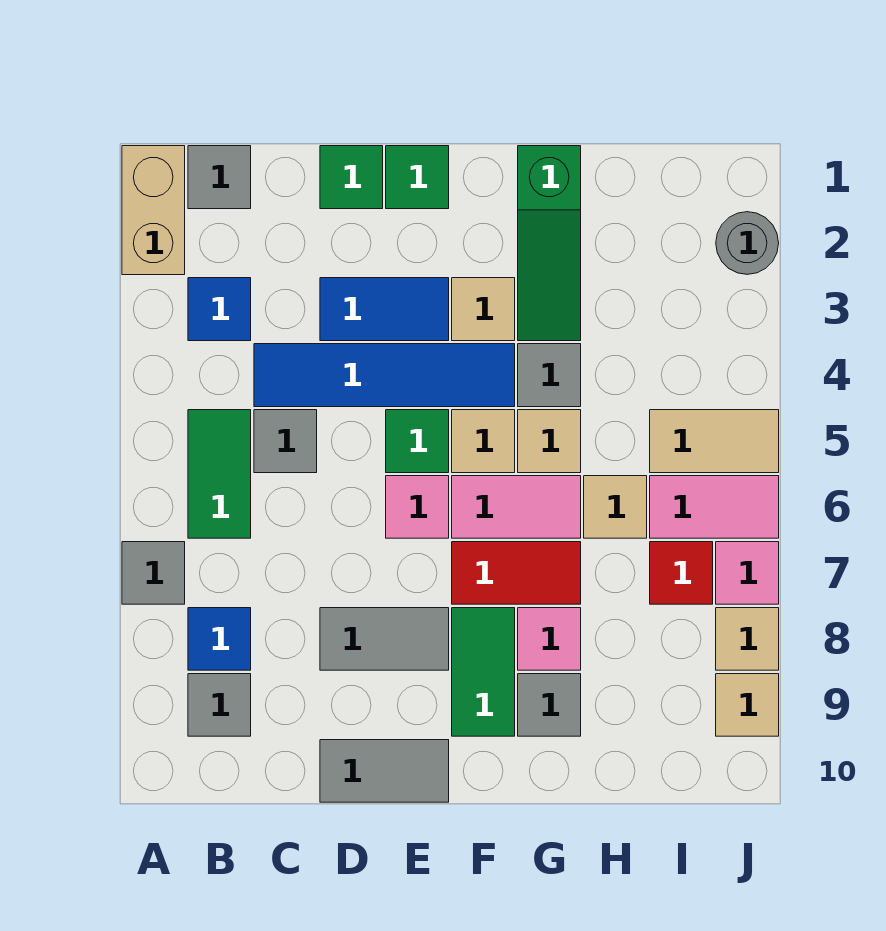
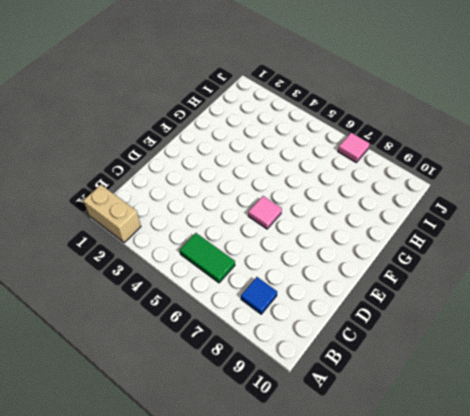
none -> grey 1x1 tile [122,542,185,604]
none -> grey 1x1 tile [188,146,251,209]
none -> blue 1x1 tile [188,278,251,341]
none -> grey 1x1 tile [188,674,251,736]

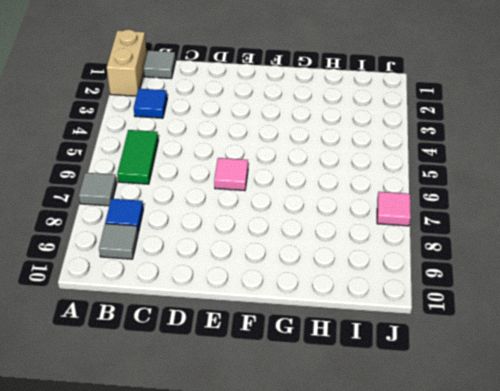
none -> blue 1x4 tile [254,344,515,407]
none -> grey 1x1 tile [254,410,317,473]
none -> green 1x1 tile [320,146,383,209]
none -> blue 1x2 tile [320,278,449,341]

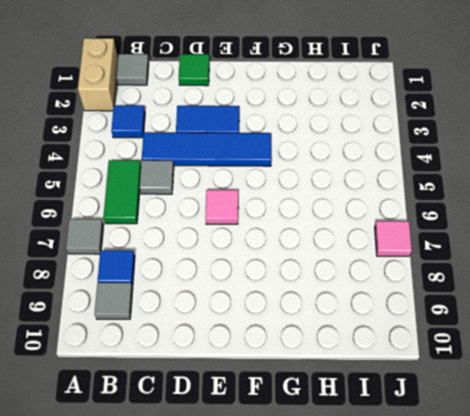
none -> grey 1x2 tile [320,608,449,670]
none -> grey 1x2 tile [320,740,449,802]
none -> green 1x1 tile [386,146,449,209]
none -> green 1x1 tile [386,410,449,473]

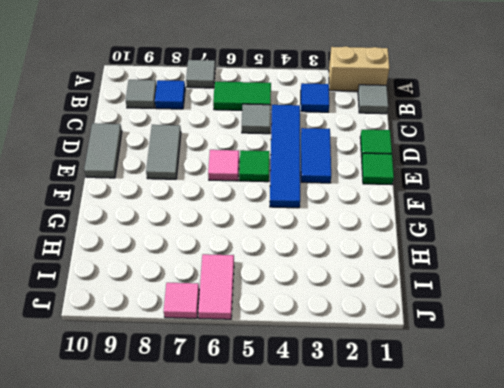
none -> tan 1x1 tile [452,278,515,341]
none -> tan 1x1 tile [452,410,515,473]
none -> pink 1x2 tile [452,476,581,538]
none -> red 1x2 tile [452,542,581,604]

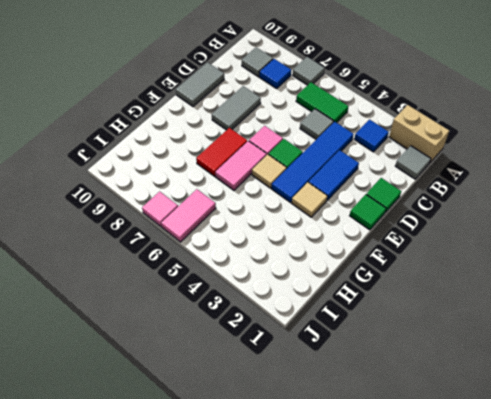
none -> green 1x2 tile [452,608,515,736]
none -> green 1x3 slope [518,146,581,341]
none -> grey 1x1 tile [518,344,581,407]
none -> tan 1x1 tile [518,410,581,473]

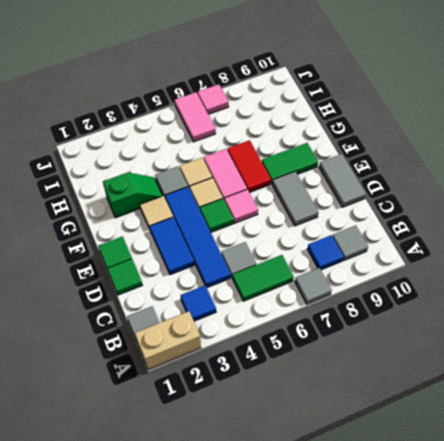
green 1x2 slope [103,172,163,218] -> green 1x3 slope [518,146,581,341]
none -> pink 1x1 tile [518,608,581,670]
none -> grey 1x1 tile [518,674,581,736]
none -> tan 1x1 tile [584,476,647,538]
none -> tan 1x2 tile [650,410,779,473]

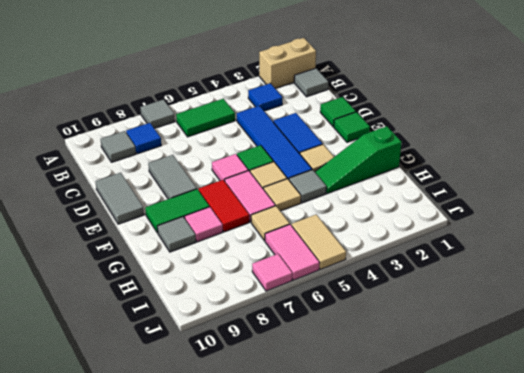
none -> grey 1x1 tile [254,410,317,473]
none -> red 1x1 tile [650,542,713,604]
none -> grey 1x1 round brick [716,212,779,274]
none -> tan 1x1 tile [716,608,779,670]

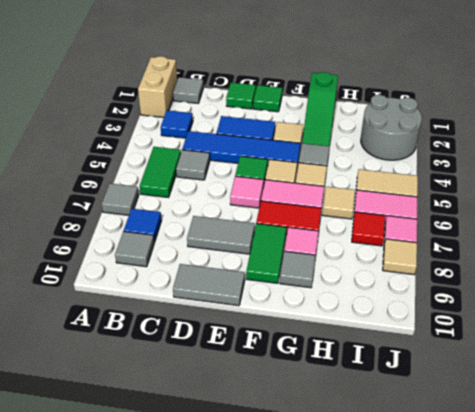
grey 2x2 round brick [361,95,422,160] -> grey 1x1 round brick [716,212,779,274]
none -> tan 1x1 tile [716,674,779,736]

